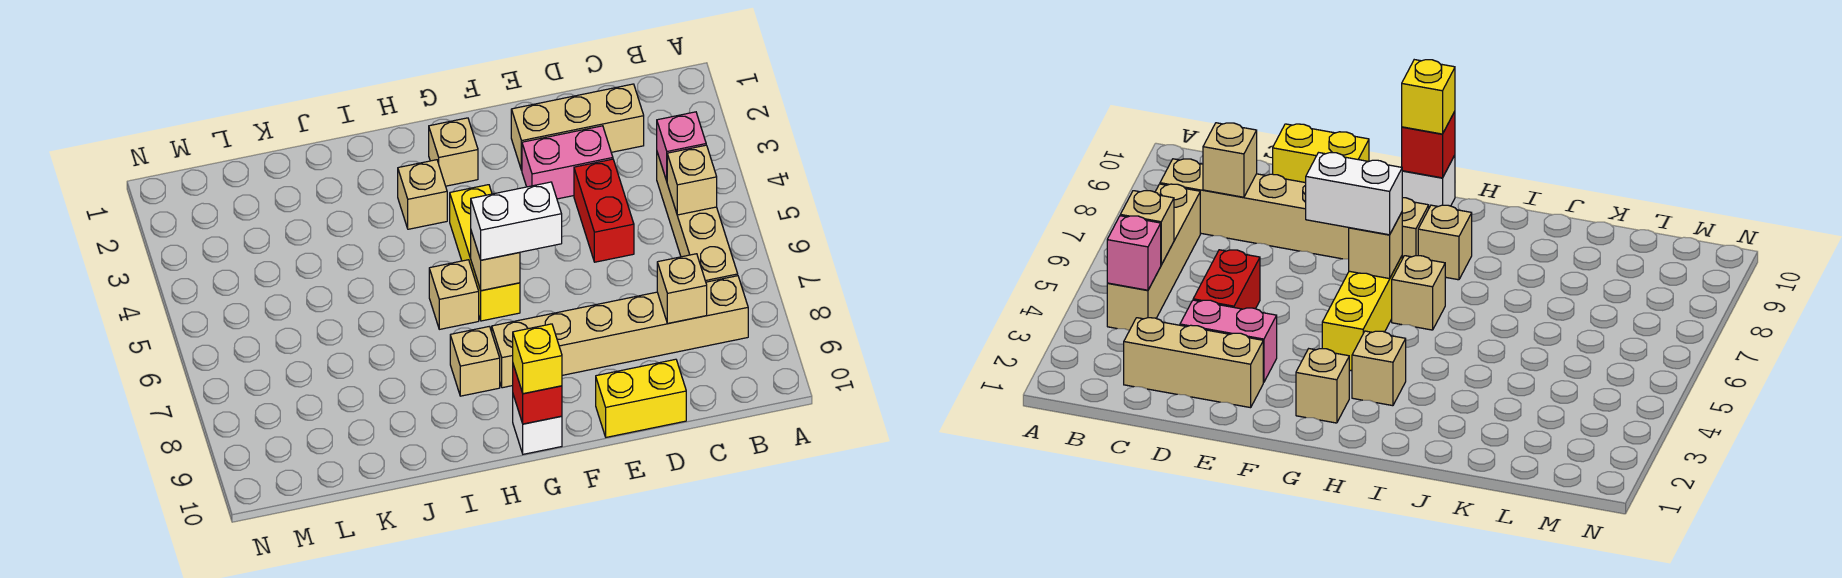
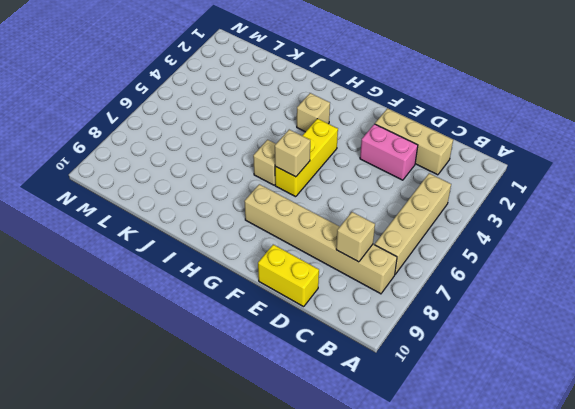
none -> red 1x2 brick [574,159,634,262]
none -> tan 1x1 brick [429,118,478,186]
none -> white 1x1 brick [513,395,562,454]

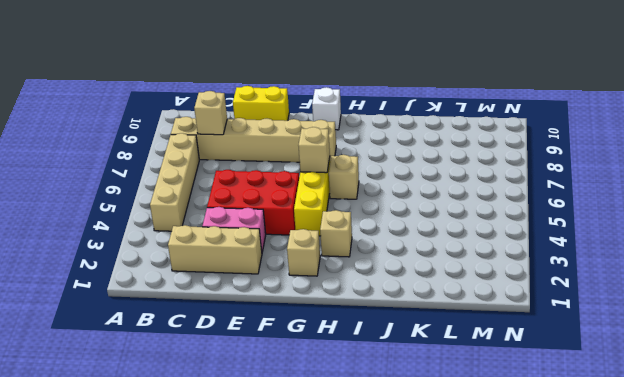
red 2x3 brick [207,170,299,235] -> red 1x2 brick [574,159,634,262]
none -> tan 1x1 brick [450,326,500,396]
none -> pink 1x1 brick [657,112,706,181]
none -> tan 1x1 brick [667,145,717,215]

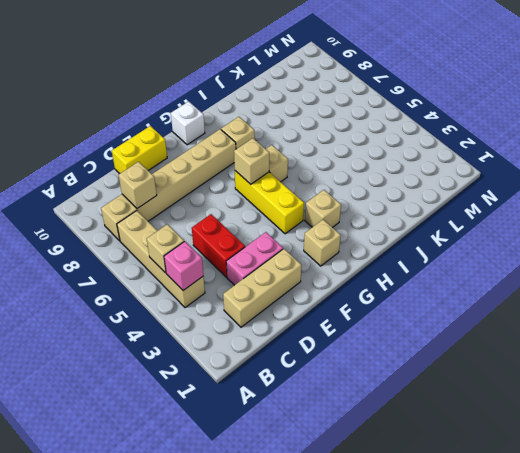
none -> red 1x1 brick [513,365,562,424]
none -> white 1x2 brick [471,182,562,260]
none -> yellow 1x1 brick [513,324,562,394]

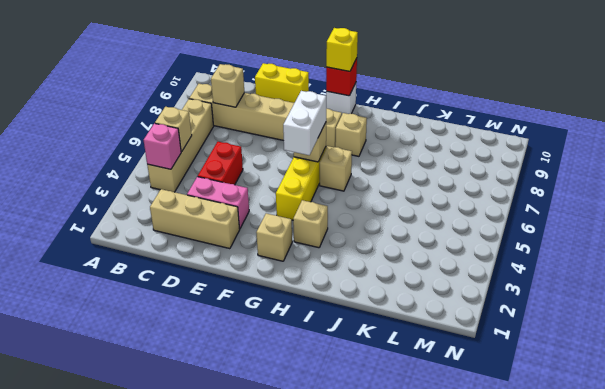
white 1x2 brick [283,91,326,155] -> white 1x2 brick turned to [471,182,562,260]

